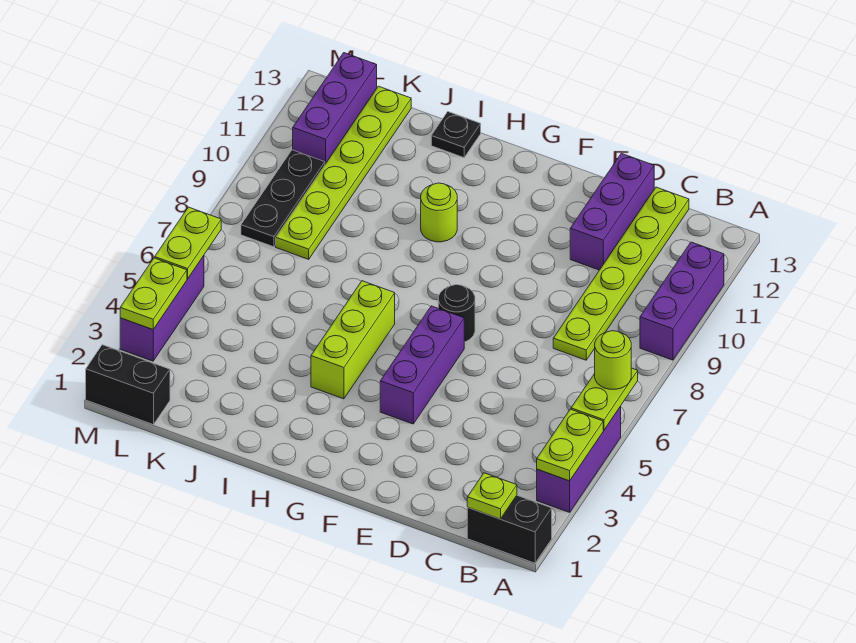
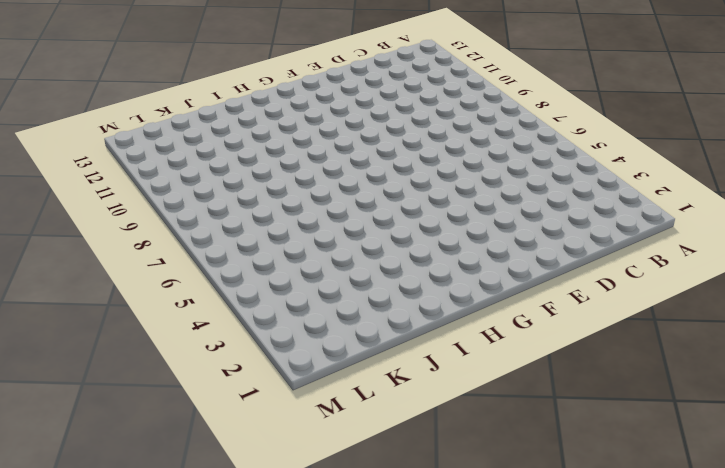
none -> black 1x2 brick [467,496,552,563]
none -> purple 1x3 brick [537,407,621,512]
none -> purple 1x3 brick [640,242,724,360]

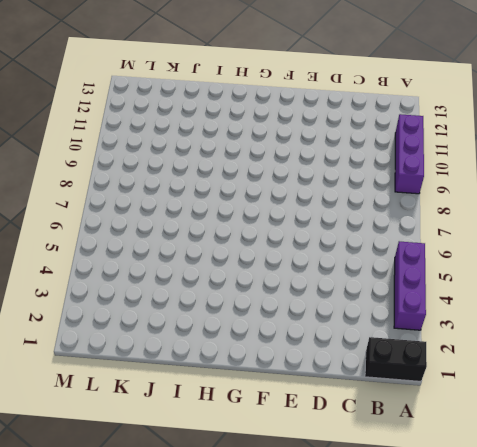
none -> lime 1x6 plate [553,187,689,360]
none -> purple 1x3 brick [570,153,654,270]
none -> purple 1x3 brick [380,306,464,424]

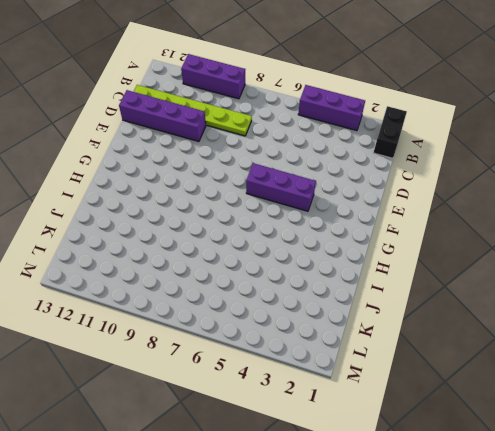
purple 1x4 brick [119,90,206,142] -> purple 1x3 brick [570,153,654,270]
none -> black 1x1 round brick [438,285,475,342]
none -> lime 1x3 brick [311,281,395,399]
none -> lime 1x1 round brick [421,183,457,242]

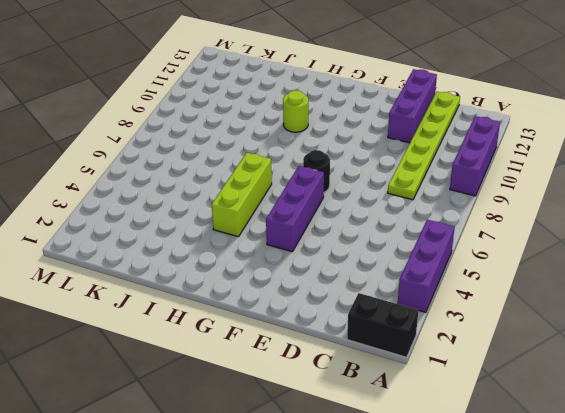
none -> black 1x1 plate [431,112,481,158]
none -> lime 1x6 plate [276,86,411,259]
none -> black 1x2 brick [86,345,170,425]

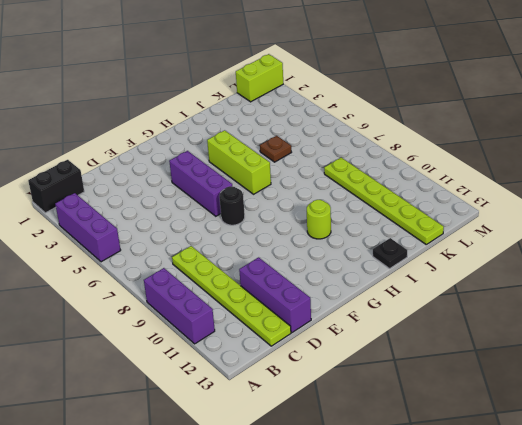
brown 1x1 plate [260,136,292,162] -> none
lime 1x2 brick [236,54,283,102] -> black 1x2 brick [86,345,170,425]
none -> black 1x3 plate [241,150,325,247]
none -> purple 1x3 brick [293,53,377,164]
none -> purple 1x3 brick [120,256,204,361]

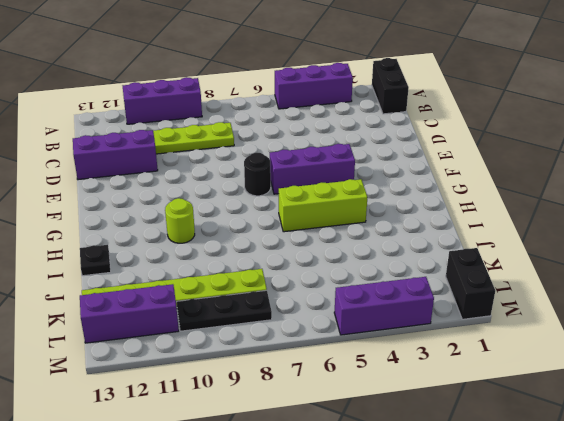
none -> lime 1x2 plate [537,409,603,481]
none -> lime 1x2 plate [571,368,638,430]
none -> lime 1x1 plate [467,473,517,519]

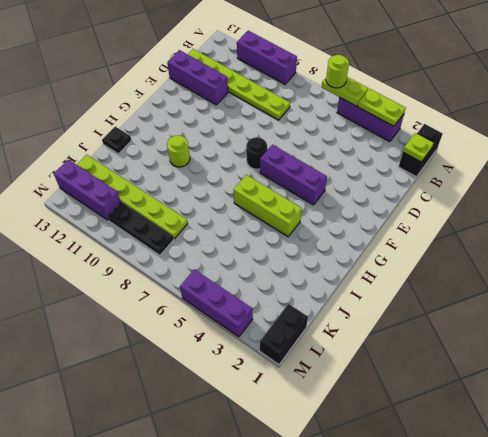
none -> lime 1x2 plate [120,258,187,330]
none -> lime 1x2 plate [155,207,221,279]

